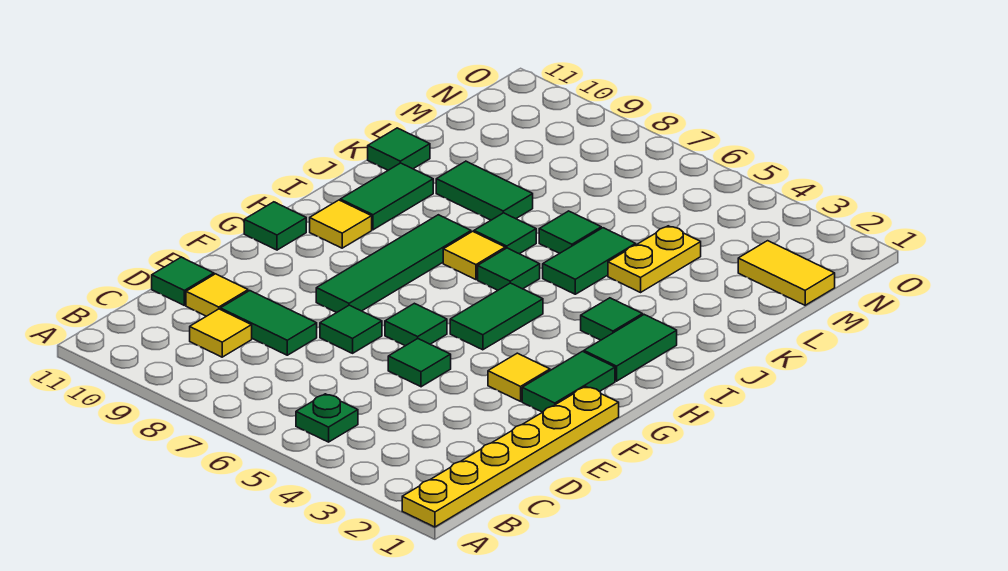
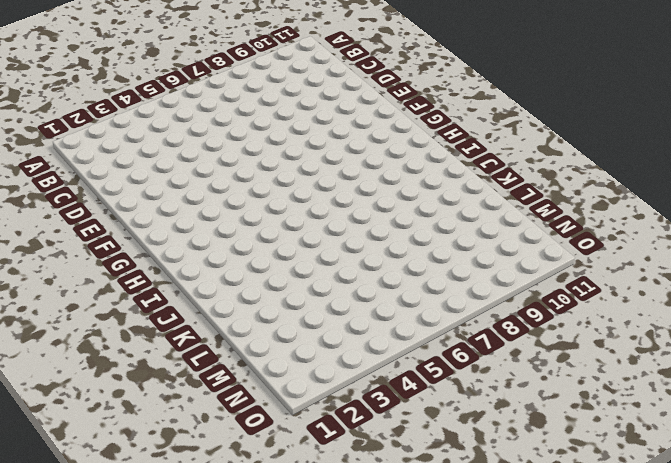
none -> yellow 1x6 plate [402,387,619,527]
none -> green 1x1 plate [296,394,358,442]
none -> yellow 1x1 tile [190,309,252,357]

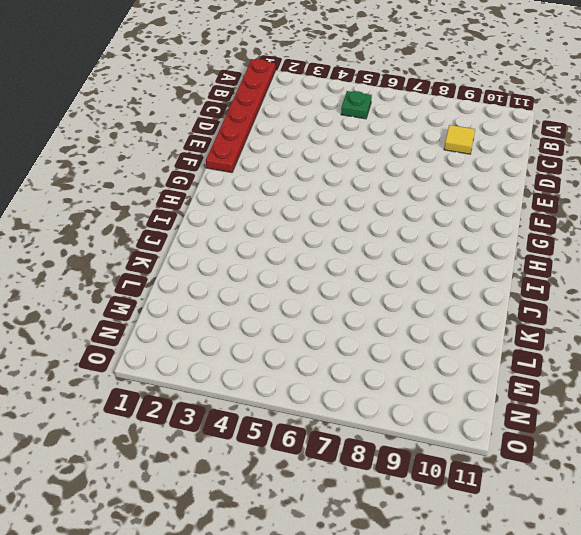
red 1x6 plate [206,59,275,173] -> yellow 1x6 plate [402,387,619,527]
none -> green 1x2 tile [220,291,317,355]
none -> yellow 1x1 tile [186,274,248,316]
none -> green 1x1 tile [152,257,214,305]

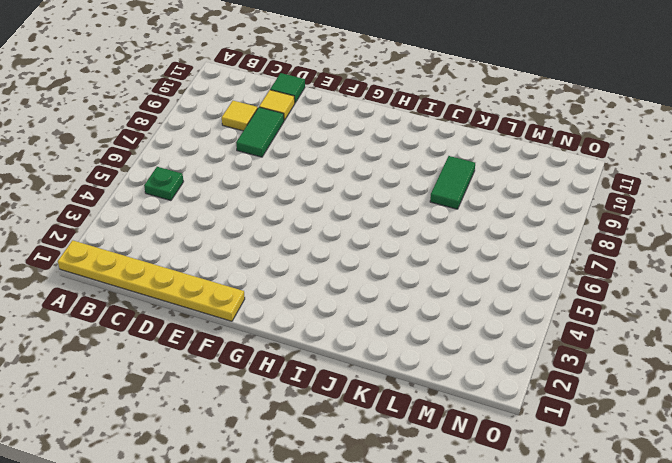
none -> green 1x1 tile [388,339,451,387]
none -> green 1x1 tile [320,305,382,353]
none -> green 1x2 tile [522,351,615,412]

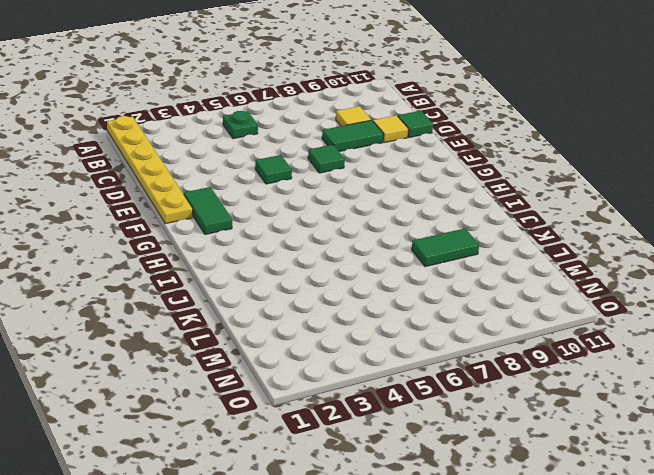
none -> yellow 1x1 tile [488,353,550,401]
none -> green 1x1 tile [385,303,447,346]
none -> green 1x4 tile [316,215,471,313]

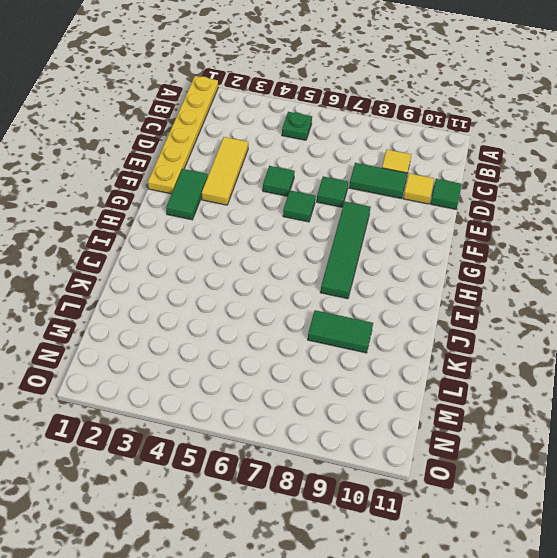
yellow 1x3 tile [202,137,248,205] -> yellow 1x1 tile [488,353,550,401]
none -> green 1x2 tile [450,283,543,350]
none -> green 1x1 tile [244,202,306,250]
none -> green 1x2 tile [584,315,677,381]

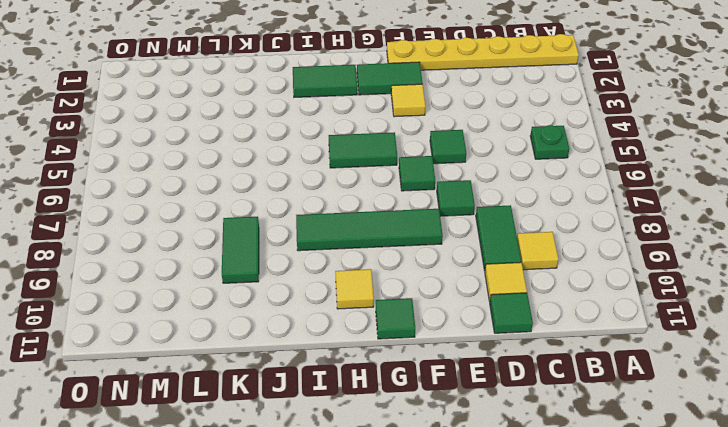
none -> green 1x1 tile [581,298,643,340]
none -> green 1x1 tile [478,248,540,290]
none -> yellow 1x1 tile [443,231,505,280]

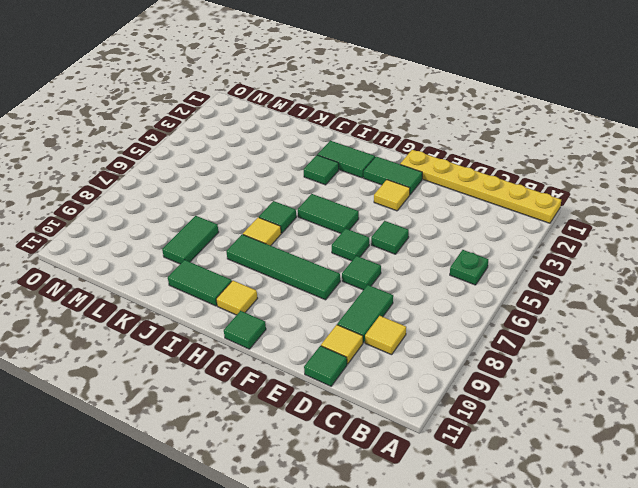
none -> green 1x2 tile [543,228,636,294]
none -> green 1x1 tile [474,213,536,254]
none -> yellow 1x2 plate [608,226,701,292]

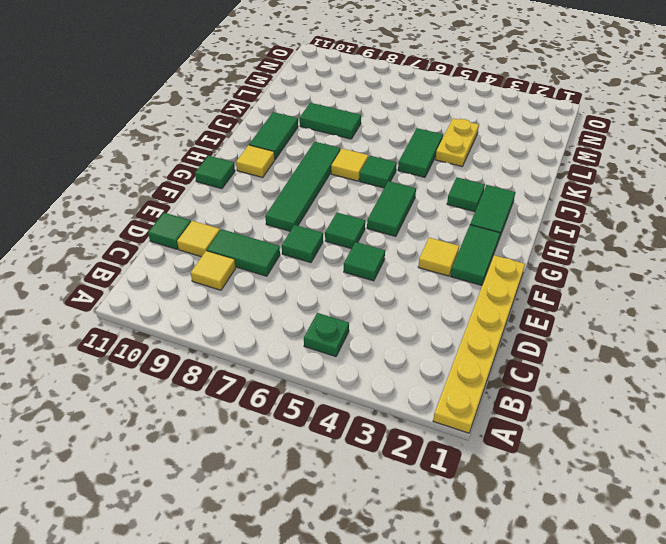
none -> green 1x1 tile [474,213,536,254]
none -> green 1x1 tile [539,211,601,253]
none -> green 1x1 tile [368,128,430,170]

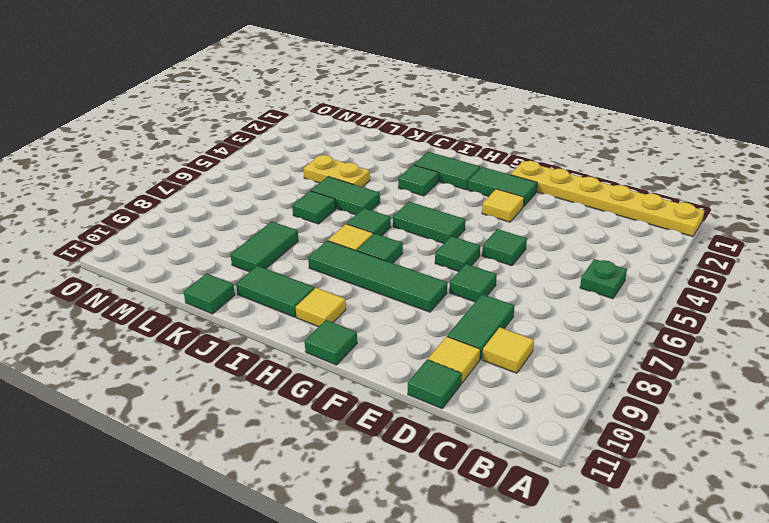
green 1x1 tile [357,233,403,263] -> green 1x1 tile moved to [474,213,536,254]
none -> yellow 1x2 tile [738,241,835,305]

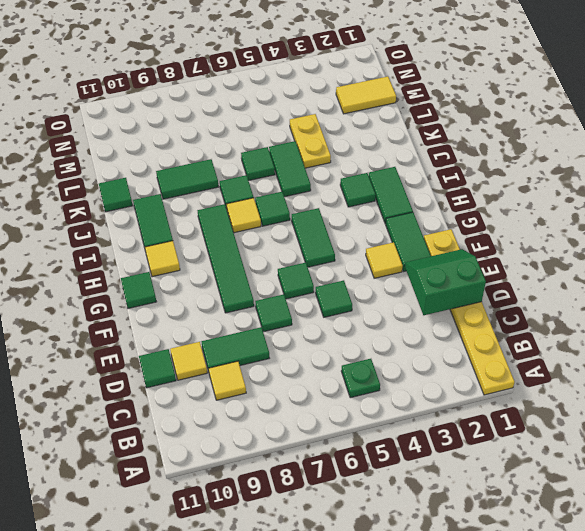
green 2x2 slope [405,249,486,315] -> none

